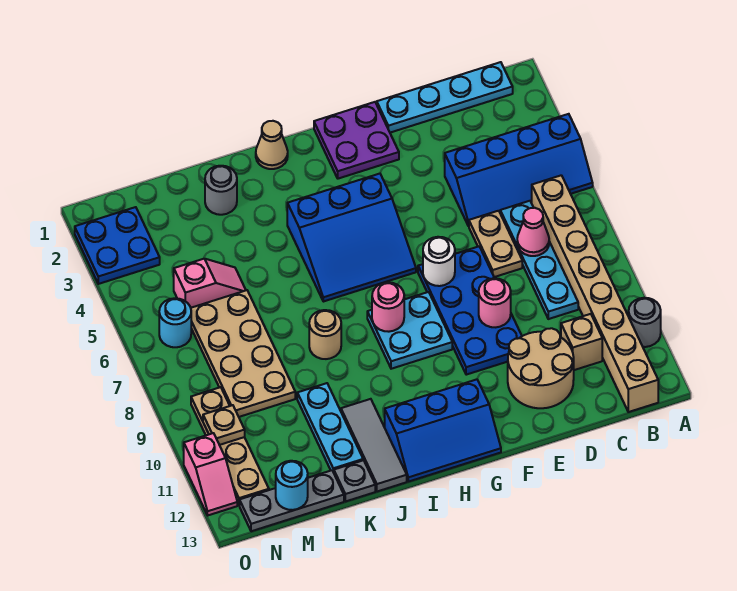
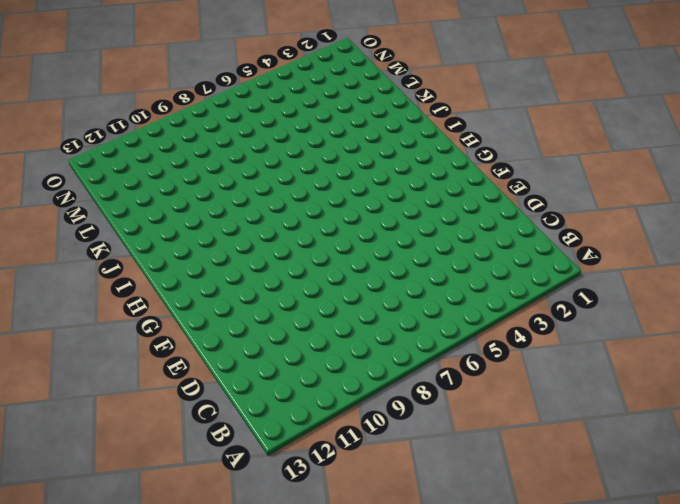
none -> blue 2x4 slope [445,114,593,226]
none -> grey 1x1 round brick [629,298,661,347]
none -> cyan 1x4 plate [377,62,513,133]
none -> tan 1x8 brick [532,175,658,412]

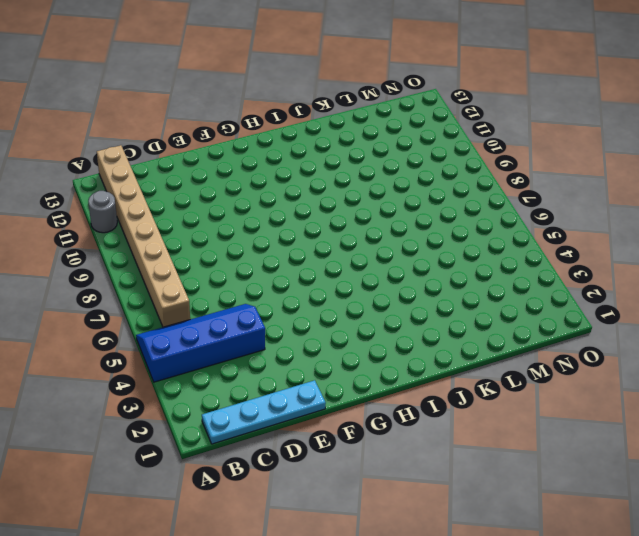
none -> cyan 1x4 plate [500,201,578,319]
none -> tan 1x1 brick [561,314,602,370]
none -> tan 1x2 plate [469,211,522,277]
none -> tan 2x2 round brick [508,328,574,408]

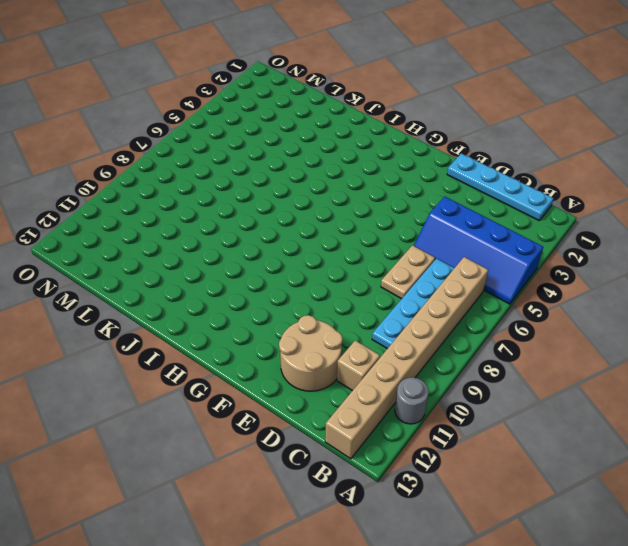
none -> blue 2x4 plate [418,247,522,375]
none -> purple 2x2 plate [314,102,399,179]
none -> blue 3x3 slope [287,174,416,302]
none -> cyan 2x2 plate [367,292,452,369]

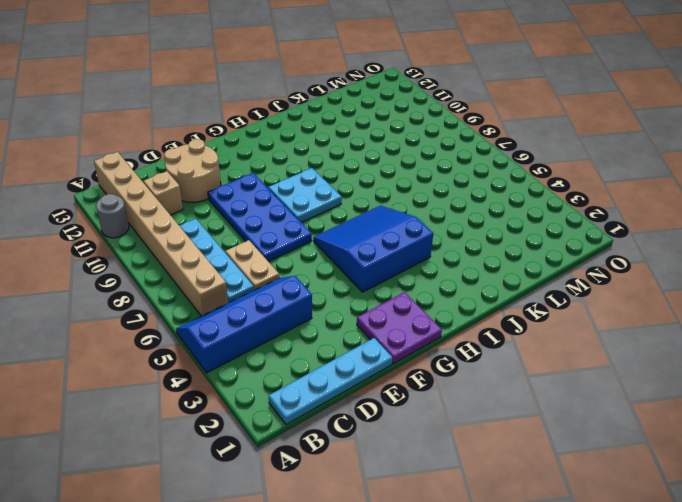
none -> blue 2x3 slope [385,379,501,482]
none -> tan 1x1 cone [256,121,288,169]
none -> tan 1x1 round brick [309,310,341,359]
none -> grey 1x3 tile [341,399,407,492]

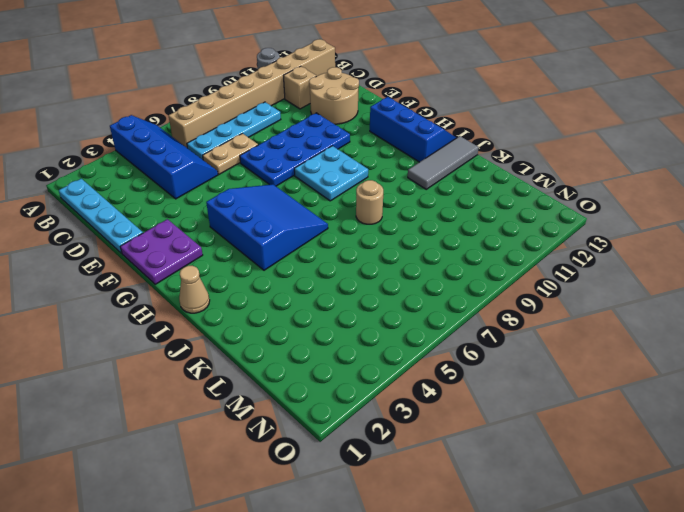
none -> grey 1x1 round brick [205,166,237,215]
none -> cyan 1x3 plate [297,383,363,472]
none -> grey 1x1 plate [334,460,375,502]
none -> pink 1x2 slope [174,259,246,308]

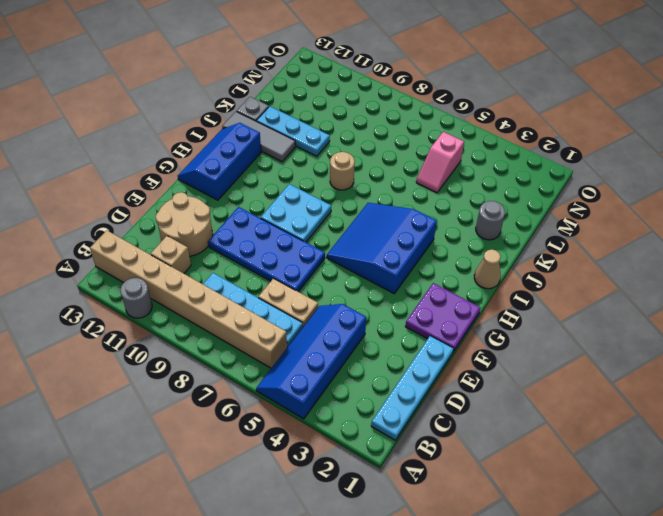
none -> tan 2x4 plate [191,290,295,417]
none -> grey 1x3 plate [240,470,344,531]
none -> blue 2x2 plate [75,207,160,284]
none -> cyan 1x1 round brick [159,298,191,347]

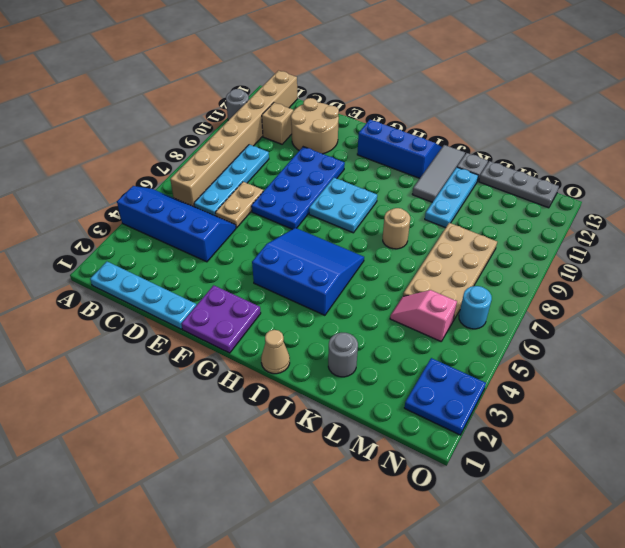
none -> tan 1x4 plate [191,387,269,506]
none -> pink 1x2 slope [184,433,237,515]
none -> pink 1x1 cone [517,208,549,256]
none -> pink 1x1 round brick [479,278,511,327]

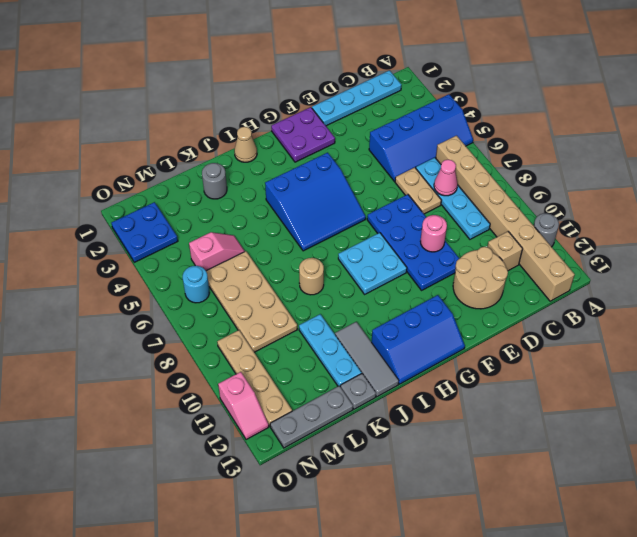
none -> white 1x1 round brick [423,237,455,286]
none -> pink 1x1 round brick [372,282,404,332]
none -> cyan 1x1 round brick [276,461,308,510]
none -> tan 1x1 plate [203,405,245,445]

